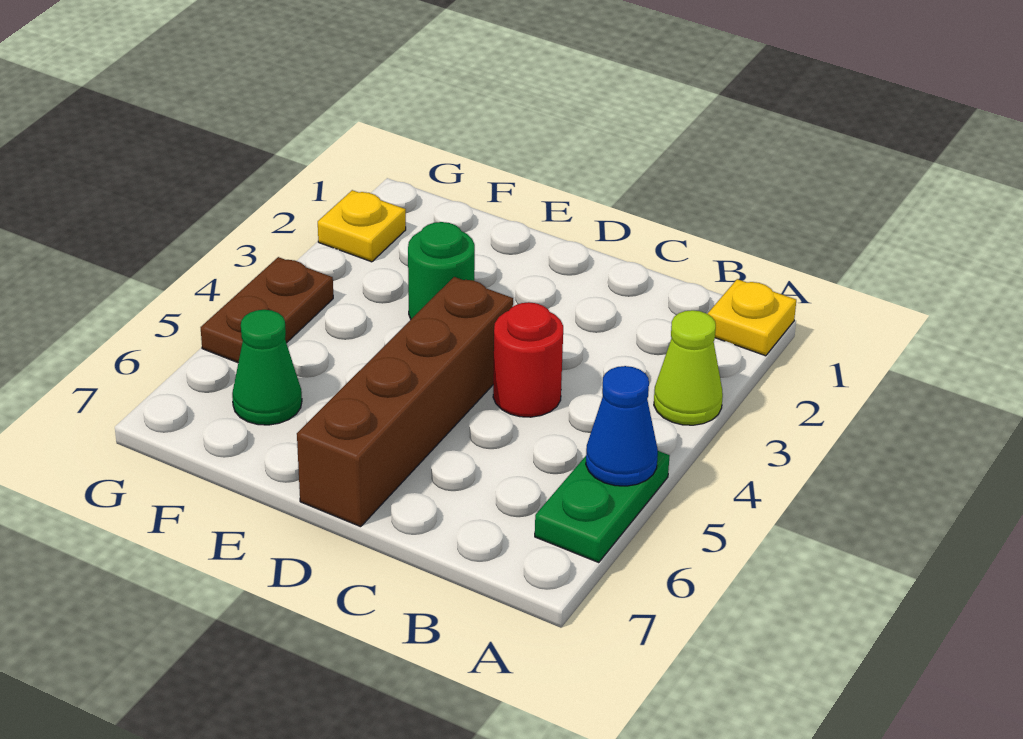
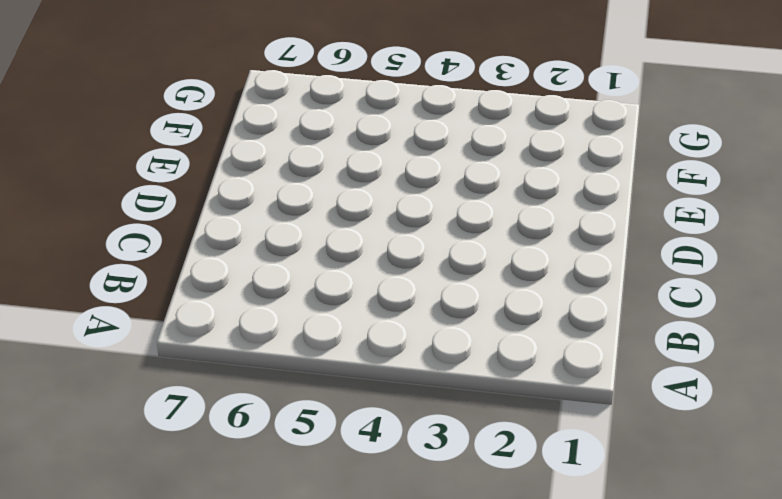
none -> yellow 1x1 plate [708,279,796,356]
none -> lime 1x1 cone [654,310,723,425]

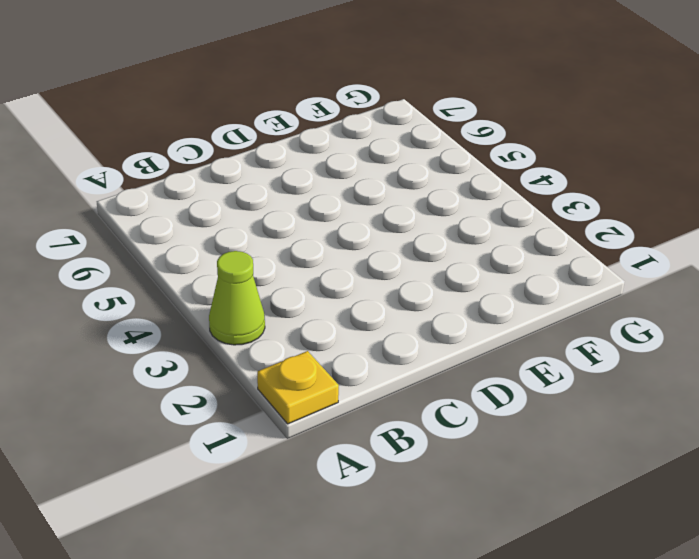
none -> green 1x2 plate [535,451,670,563]
none -> red 1x1 round brick [493,302,563,417]

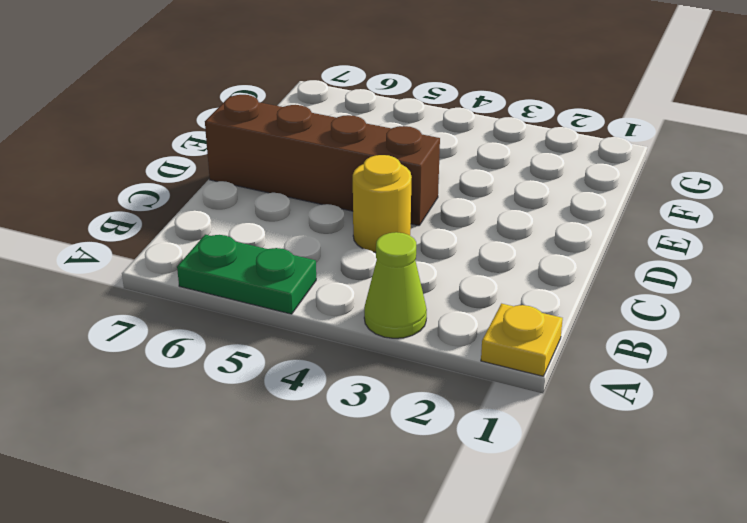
yellow 1x1 round brick [353,155,412,252] -> red 1x1 round brick [493,302,563,417]
none -> green 1x1 round brick [408,222,475,319]
none -> green 1x1 cone [232,310,302,425]

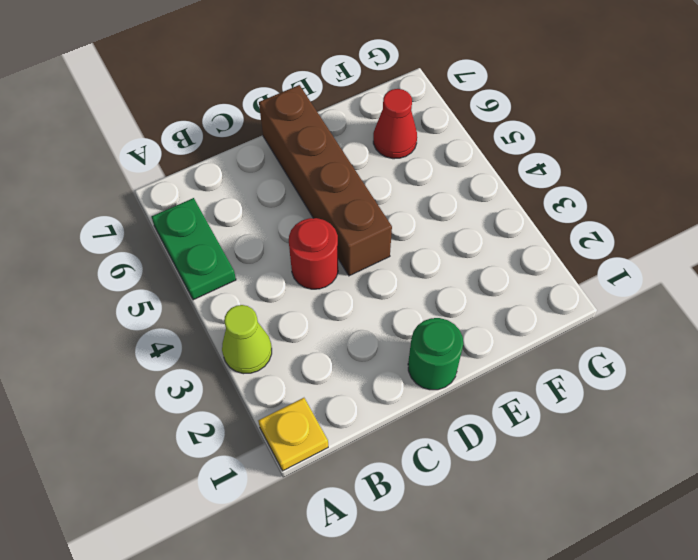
green 1x1 round brick [408,318,463,390] -> green 1x1 round brick moved to [408,222,475,319]
red 1x1 cone [373,89,417,159] -> green 1x1 cone [232,310,302,425]
none -> yellow 1x1 plate [318,190,406,262]
none -> brown 1x2 plate [201,257,333,363]

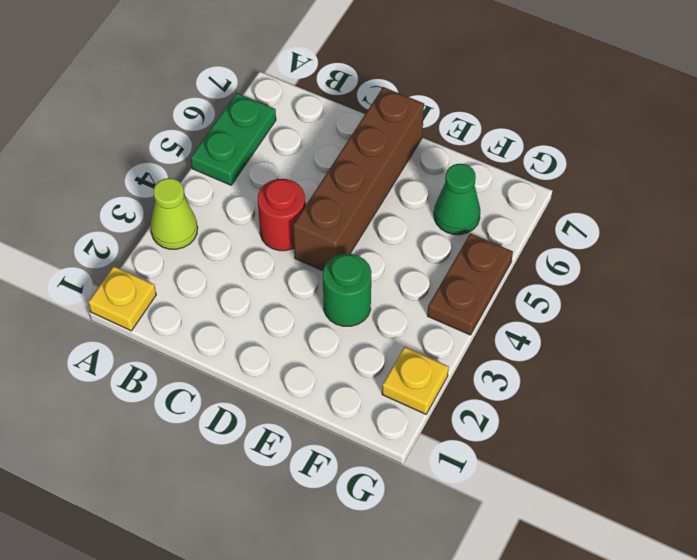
none -> blue 1x1 cone [586,366,658,486]

